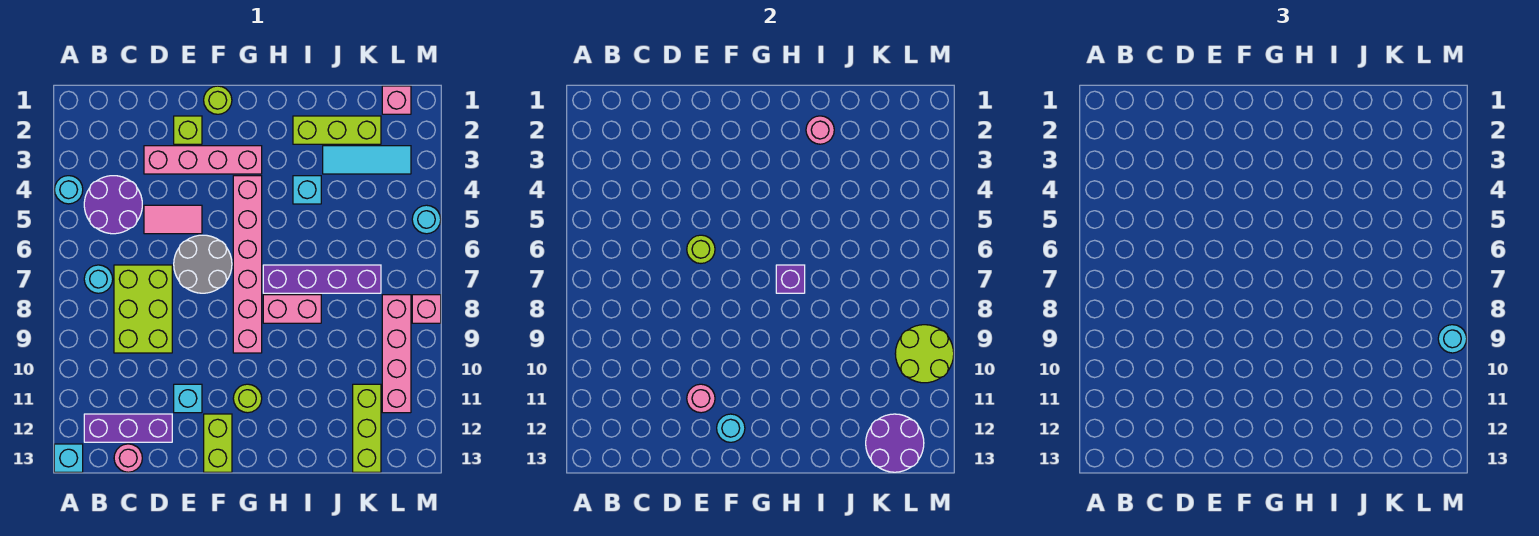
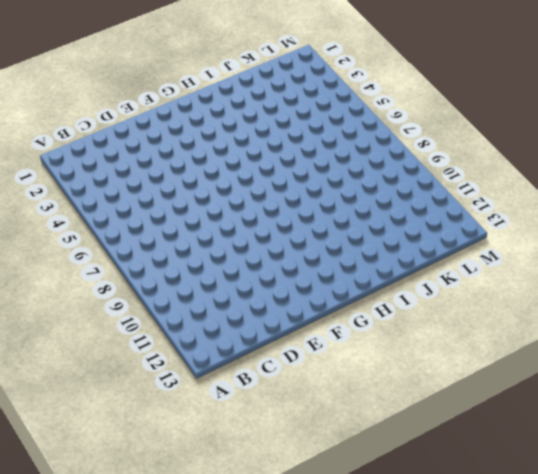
none -> cyan 1x1 round brick [54,176,83,204]
none -> cyan 1x1 brick [54,444,83,472]
none -> purple 2x2 round brick [84,176,142,234]
none -> cyan 1x1 round brick [84,265,113,293]

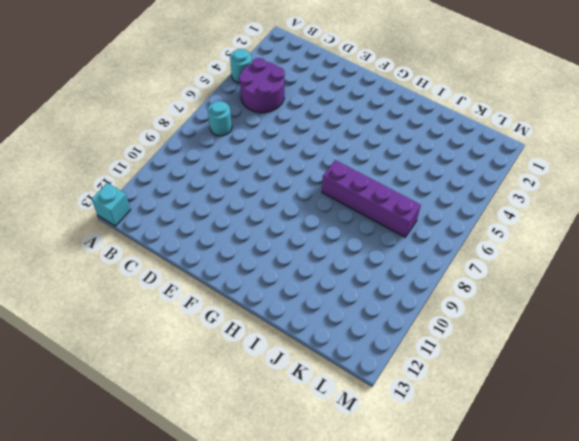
none -> purple 1x3 brick [84,414,172,442]
none -> lime 2x3 brick [114,265,172,353]
none -> pink 1x1 round brick [114,444,142,472]
none -> pink 1x4 brick [144,146,262,174]

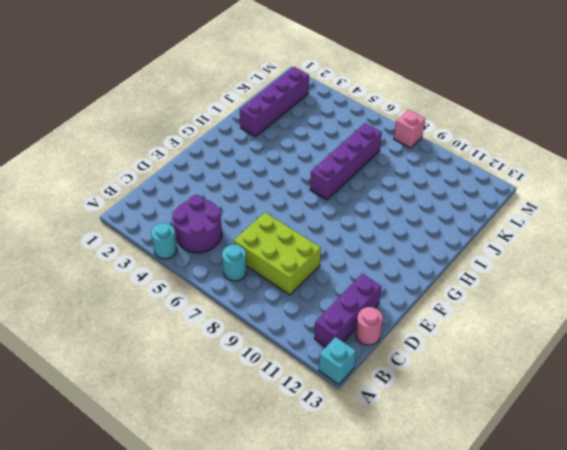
purple 1x4 brick [240,67,309,137] -> lime 1x3 brick [293,116,381,144]
none -> pink 1x4 brick [144,146,262,174]
none -> pink 1x2 tile [144,205,202,234]
none -> lime 1x1 brick [174,116,202,144]
none -> grey 2x2 round brick [174,235,232,293]

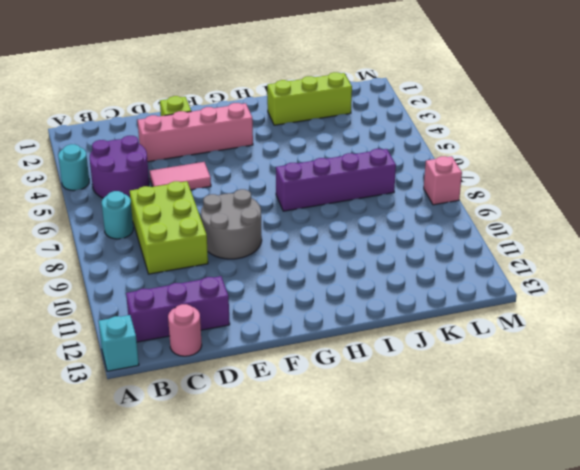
grey 2x2 round brick [201,189,262,259] -> grey 2x2 round brick moved to [174,235,232,293]
none -> cyan 1x1 brick [174,384,202,413]
none -> lime 1x1 round brick [204,86,232,114]
none -> lime 1x2 brick [204,414,232,472]
none -> pink 1x6 brick [233,176,262,353]

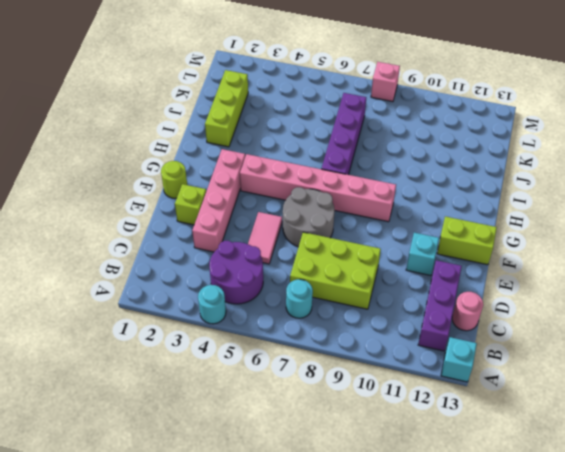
none -> lime 1x1 round brick [233,384,262,413]
none -> pink 1x2 brick [263,295,321,323]
none -> cyan 1x1 brick [293,176,321,204]
none -> cyan 1x3 tile [323,146,411,174]

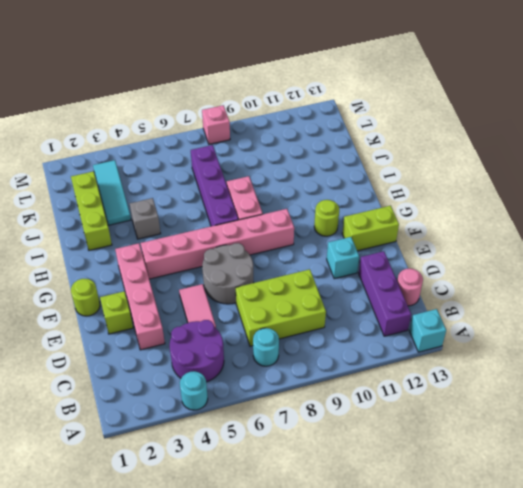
grey 1x1 brick [130,198,161,239] -> cyan 1x1 brick [293,176,321,204]
none -> lime 1x3 brick [353,384,381,472]
none -> pink 1x1 brick [382,86,411,114]
none -> pink 1x4 brick [382,295,411,413]
none -> cyan 1x1 round brick [412,205,441,234]

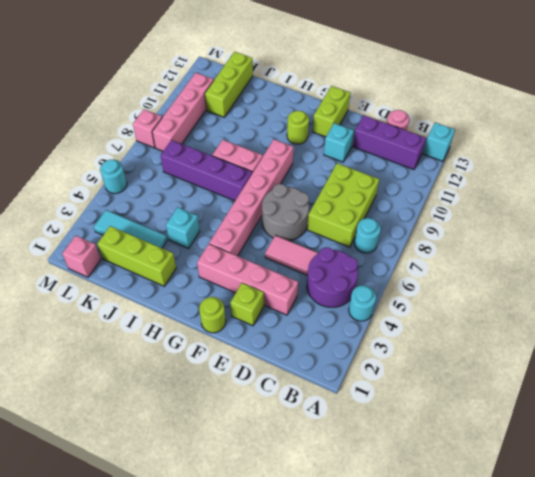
none -> lime 1x1 round brick [687,235,715,263]
none -> pink 1x1 round brick [687,384,715,413]
none -> cyan 1x1 round brick [717,414,745,442]
none -> purple 1x1 brick [776,265,805,293]

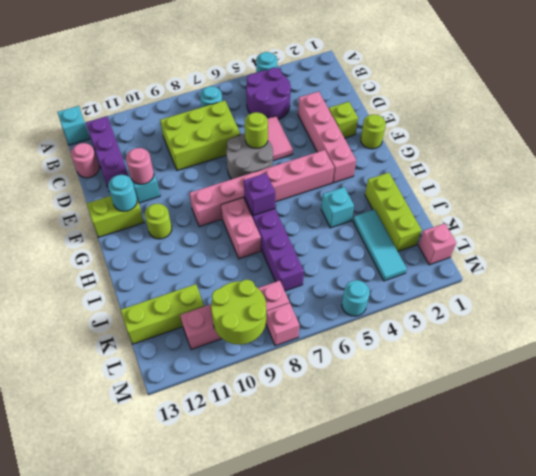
none -> pink 1x1 round brick [806,116,834,144]
none -> purple 2x2 round brick [866,414,924,472]
none -> cyan 1x1 round brick [1438,325,1467,353]

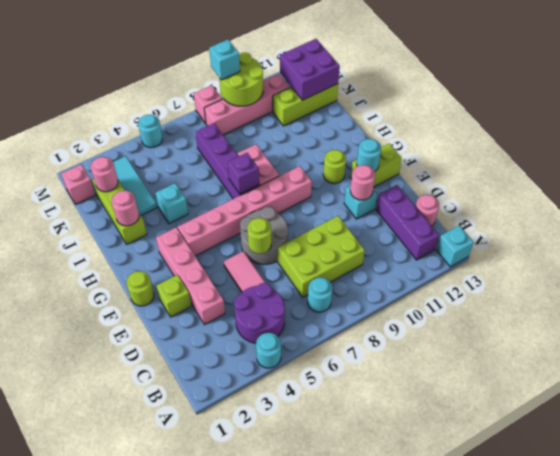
pink 1x1 round brick [91,157,118,192] -> none
purple 2x2 brick [280,39,340,100] -> purple 2x2 round brick [866,414,924,472]
cyan 1x1 brick [209,40,240,80] -> cyan 1x1 round brick [1438,325,1467,353]

